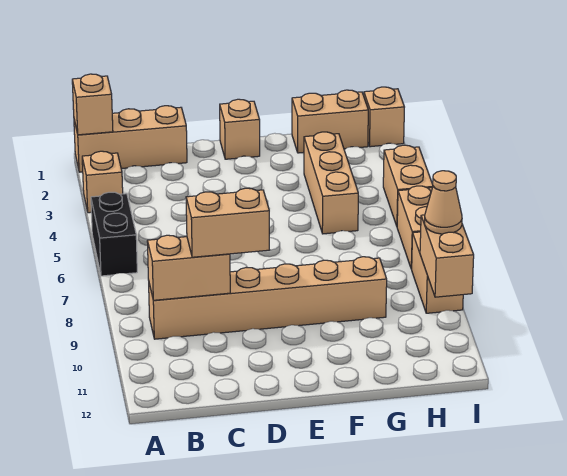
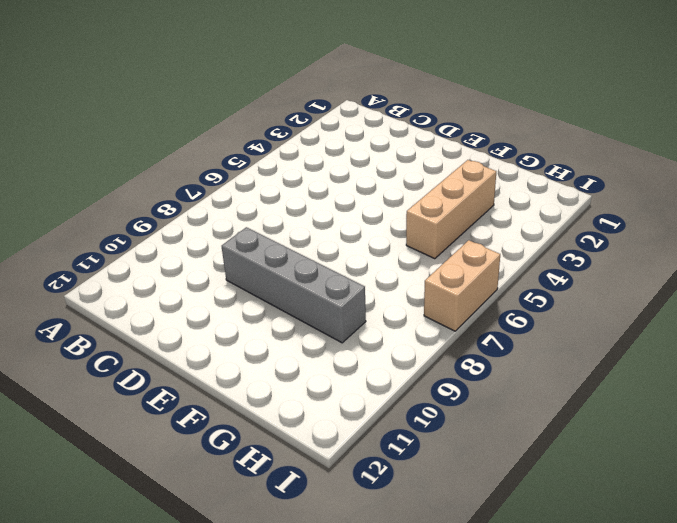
grey 1x4 brick [222,227,366,343] -> tan 1x6 brick [149,257,387,339]
none -> tan 1x3 brick [74,106,187,172]
none -> tan 1x1 brick [82,151,123,213]
none -> black 1x2 brick [91,192,137,276]

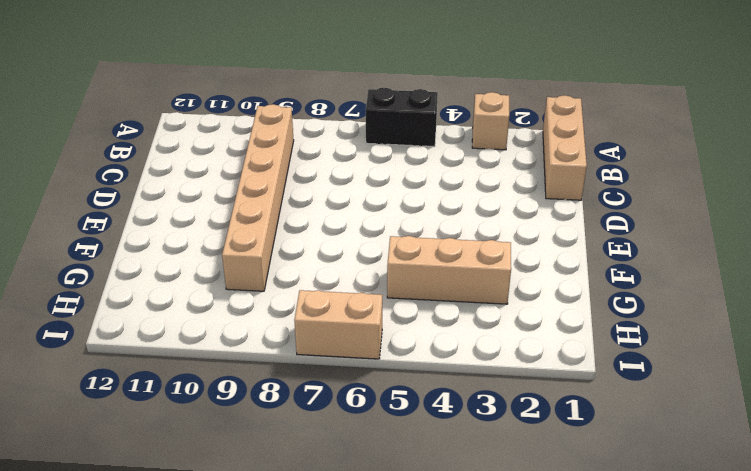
none -> tan 1x1 brick [220,99,260,159]
none -> tan 1x2 brick [292,90,368,153]
none -> tan 1x1 brick [364,87,404,147]

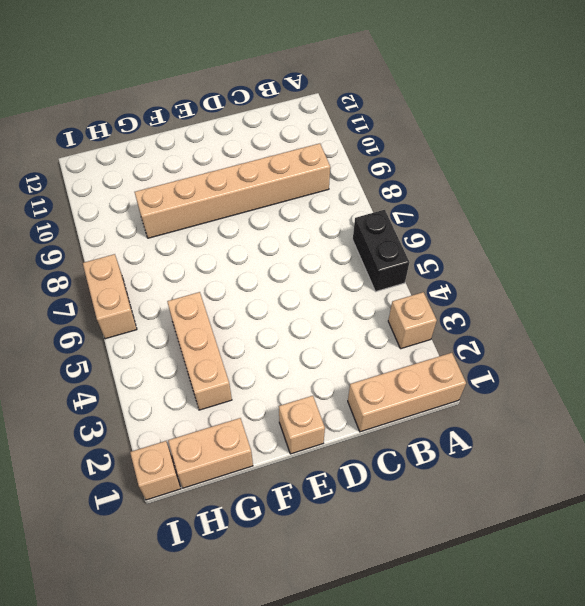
none -> tan 1x2 brick [383,145,433,226]
none -> tan 1x2 brick [412,232,463,313]
none -> tan 1x1 brick [72,74,113,135]

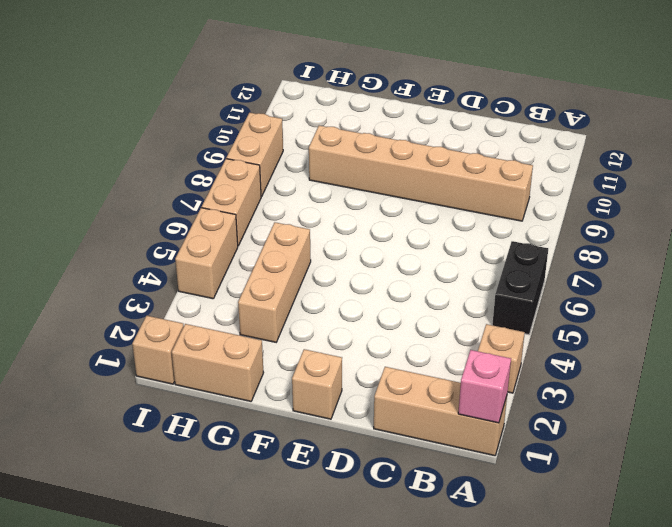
pink 1x1 brick [458,350,511,423] -> tan 1x1 brick [72,74,113,135]
none -> tan 1x2 brick [147,235,230,300]
none -> tan 1x2 brick [420,215,474,297]
none -> tan 1x2 brick [186,188,269,257]

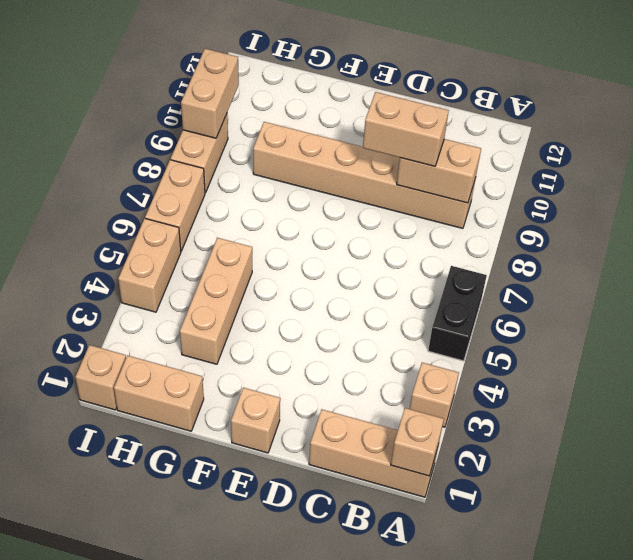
none -> tan 1x1 cone [425,171,462,234]

